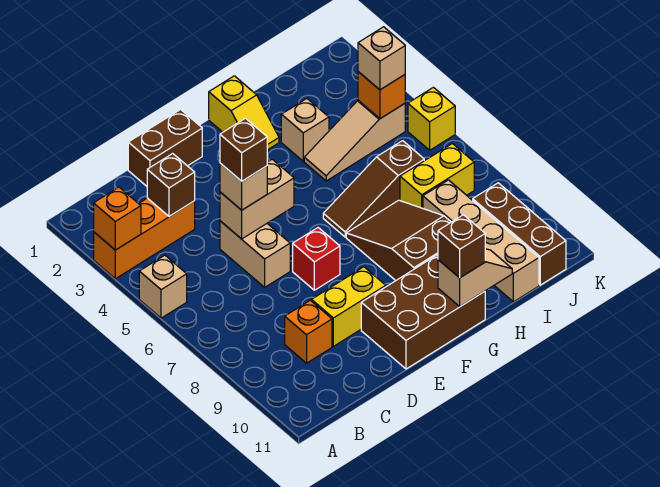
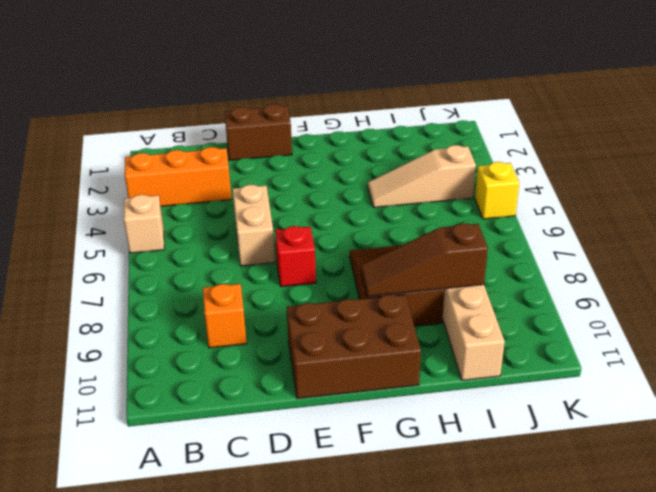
brown 1x3 slope [361,223,488,297] -> brown 1x3 slope moved to [323,141,424,237]
none -> yellow 1x2 brick [312,267,386,346]
none -> yellow 1x2 slope [209,76,279,150]
none -> tan 1x1 brick [281,99,329,161]

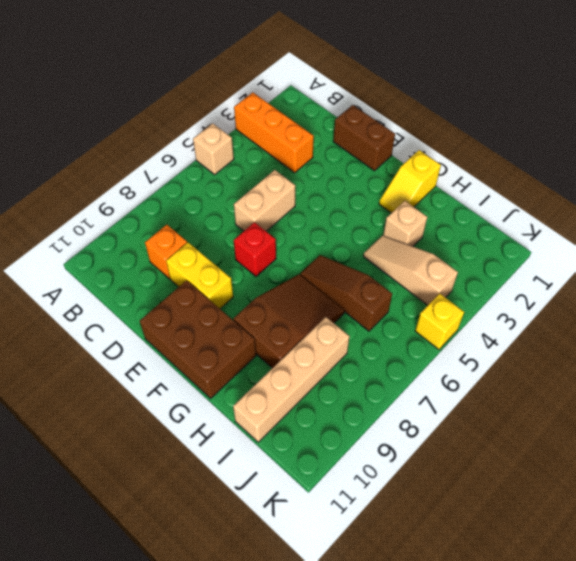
none -> yellow 1x2 brick [400,144,474,208]
none -> brown 1x3 brick [473,183,566,285]
none -> orange 1x1 brick [94,187,141,250]

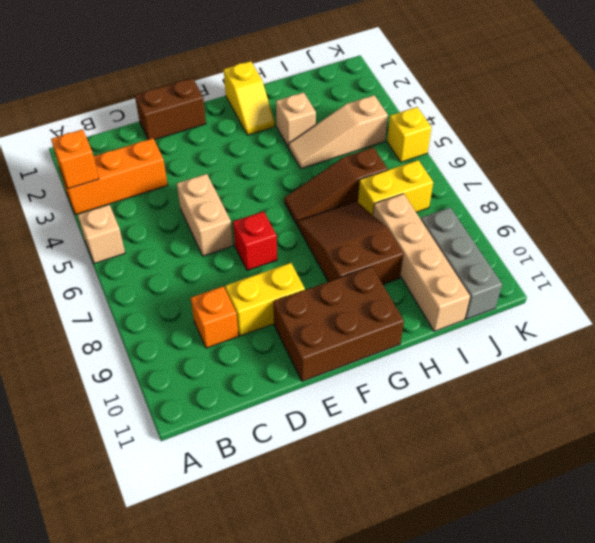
grey 1x3 brick [421,208,502,319] -> brown 1x3 brick [473,183,566,285]
none -> brown 1x1 brick [147,154,195,216]
none -> tan 1x2 brick [220,159,294,239]
none -> tan 1x2 slope [438,249,512,306]

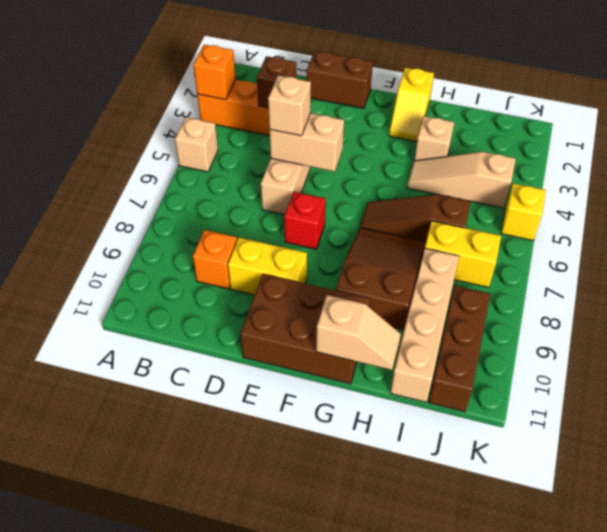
none -> orange 1x1 brick [358,72,405,119]
none -> brown 1x1 brick [438,215,485,278]
none -> tan 1x1 brick [358,27,405,90]

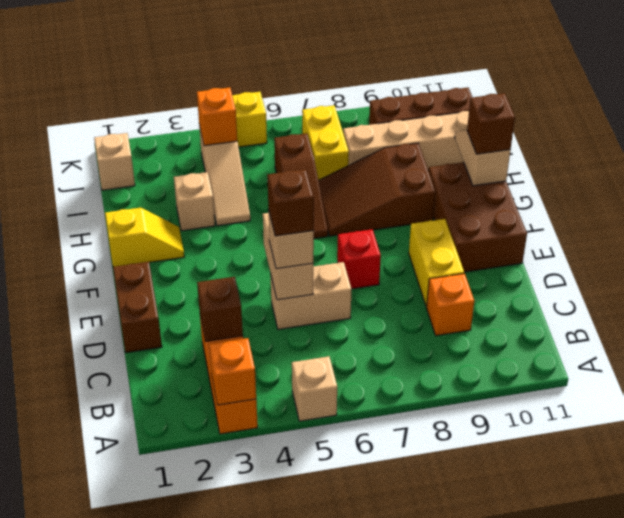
tan 1x1 brick [94,133,135,190] -> tan 1x1 brick moved to [358,27,405,90]

